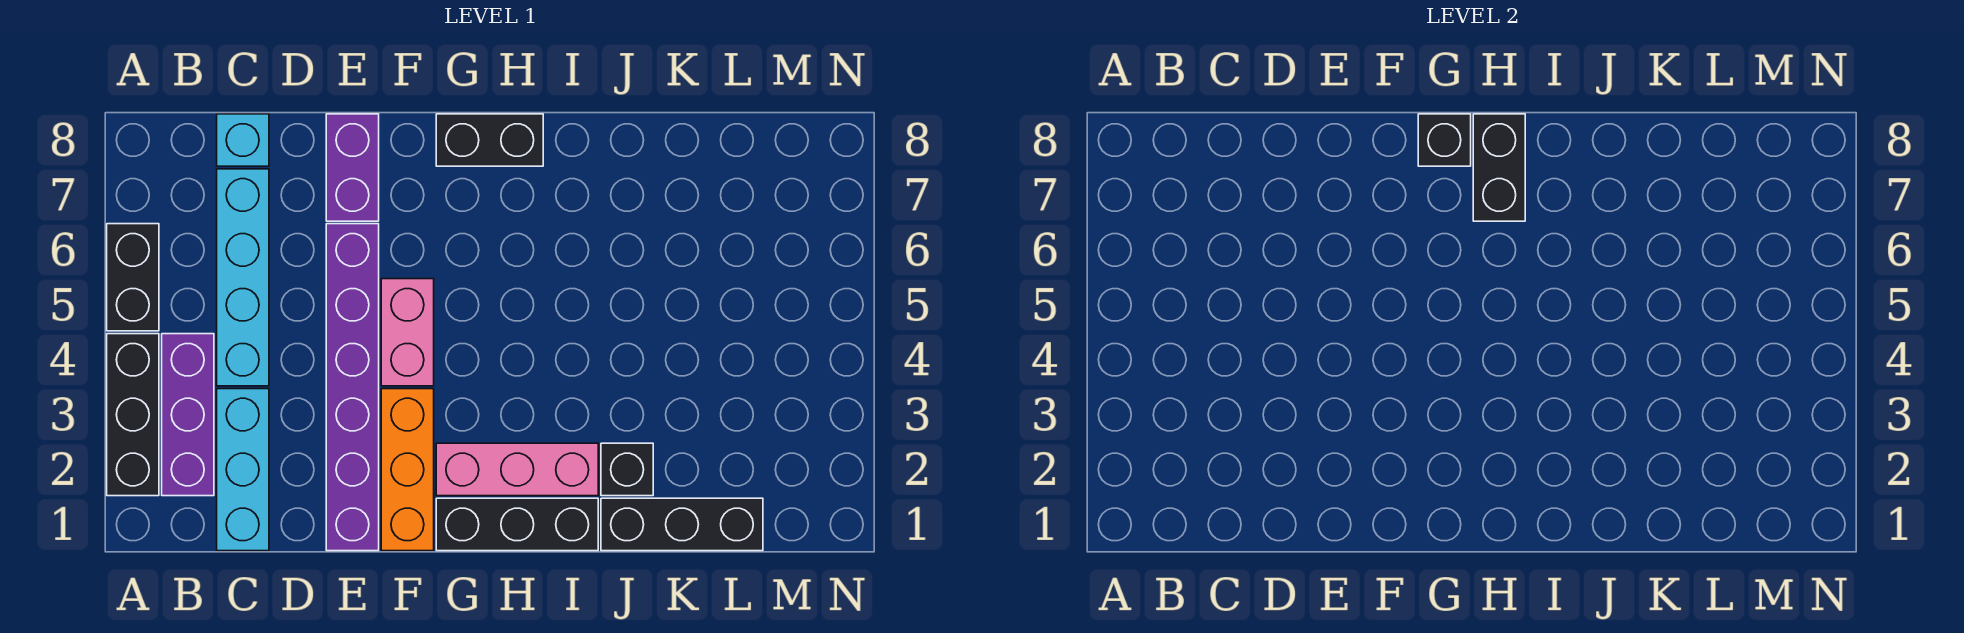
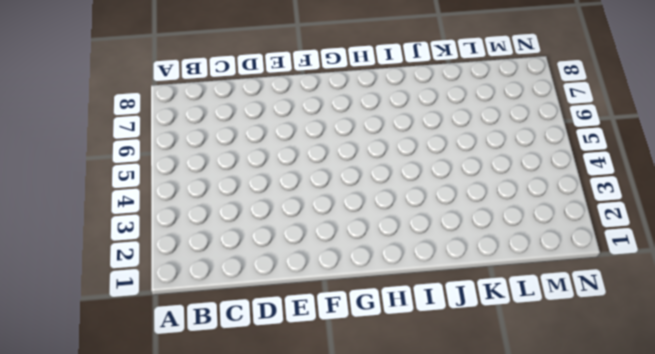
none -> black 1x3 brick [107,334,159,496]
none -> black 1x2 brick [107,224,159,331]
none -> purple 1x3 brick [162,334,214,496]

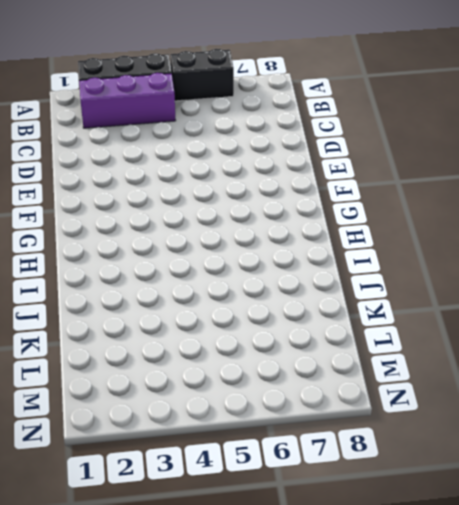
none -> cyan 1x3 brick [217,389,269,551]
none -> cyan 1x4 brick [217,169,269,386]
none -> cyan 1x1 brick [217,114,269,166]

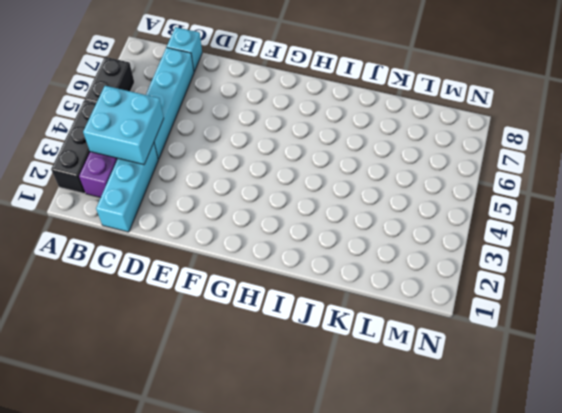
cyan 2x2 brick [83,86,164,165] -> none
none -> purple 1x6 brick [326,224,379,551]
none -> purple 1x2 brick [326,114,379,221]
none -> orange 1x3 brick [381,389,434,551]

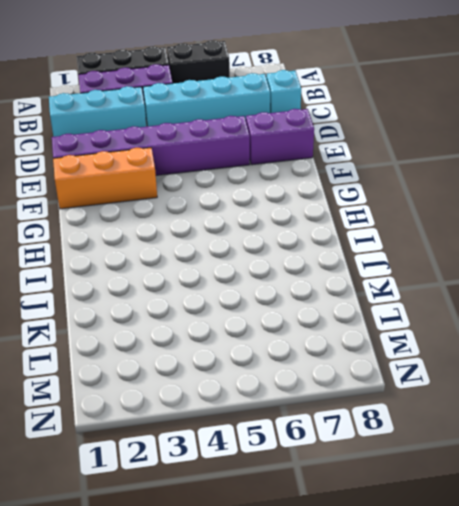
none -> pink 1x2 brick [381,279,434,386]
none -> black 1x3 brick [436,498,598,551]
none -> pink 1x3 brick [436,443,598,496]

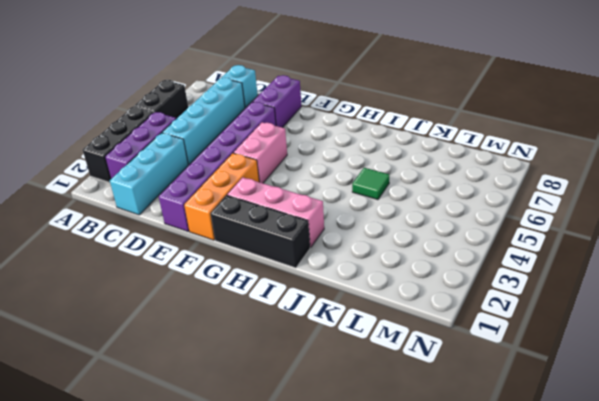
green 1x1 tile [352,168,389,200] -> none
none -> black 1x2 brick [436,114,543,166]
none -> black 1x3 brick [601,498,763,551]
none -> black 1x1 brick [601,443,653,496]

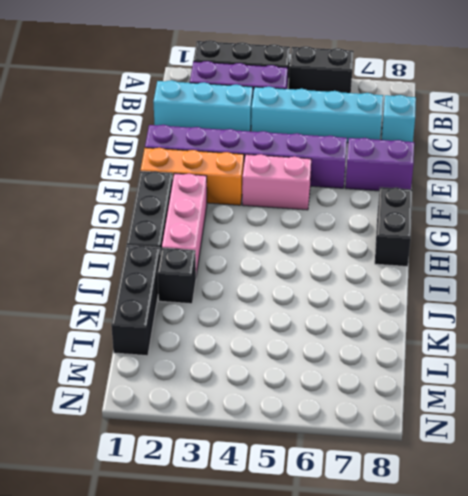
none -> black 1x1 brick [1418,114,1471,166]
none -> black 1x2 brick [1473,114,1525,221]

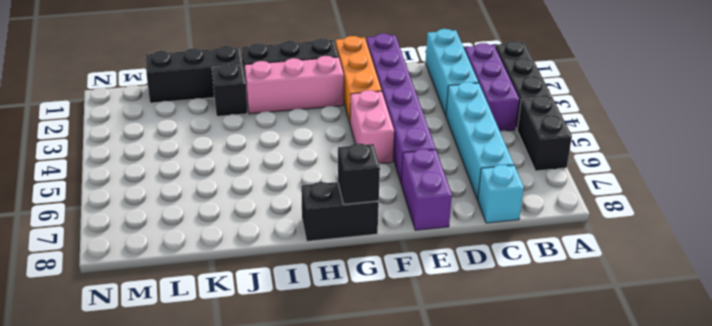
none -> black 1x2 brick [1473,114,1525,221]

